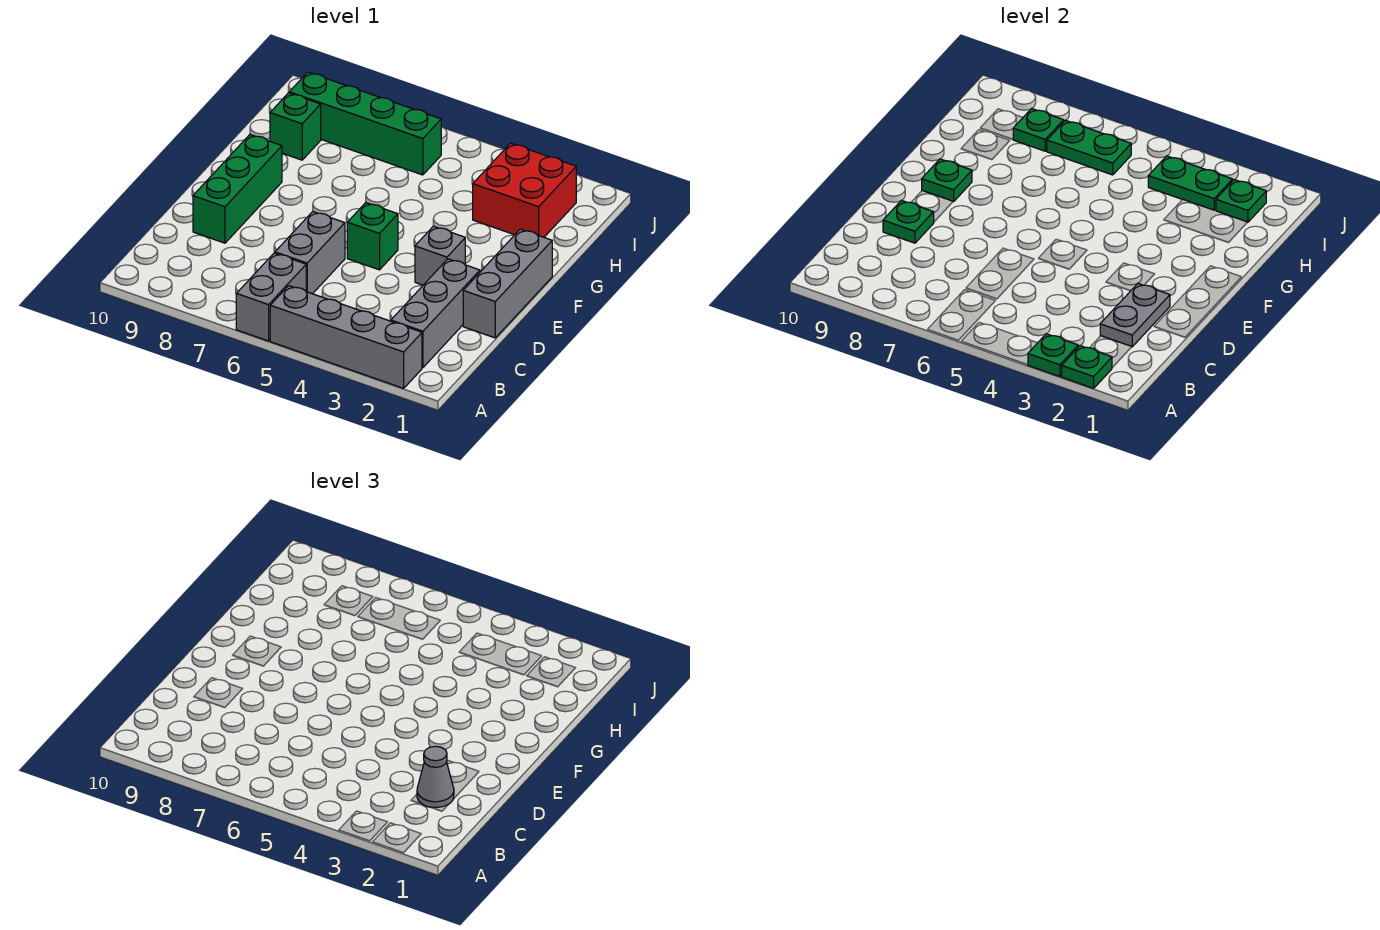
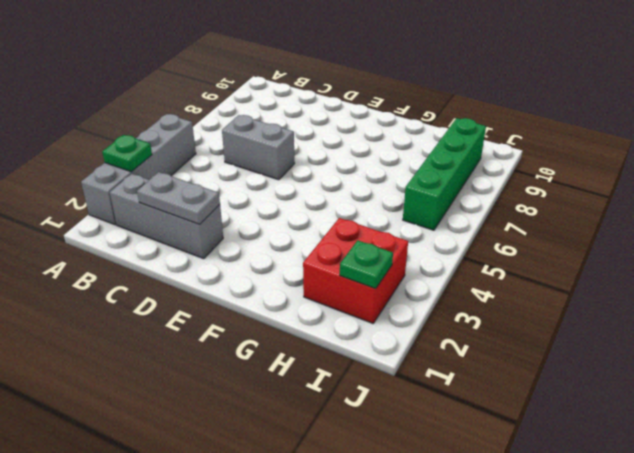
none -> grey 1x2 brick [236,253,306,341]
none -> grey 1x3 brick [463,229,552,338]
none -> green 1x3 brick [193,134,282,243]

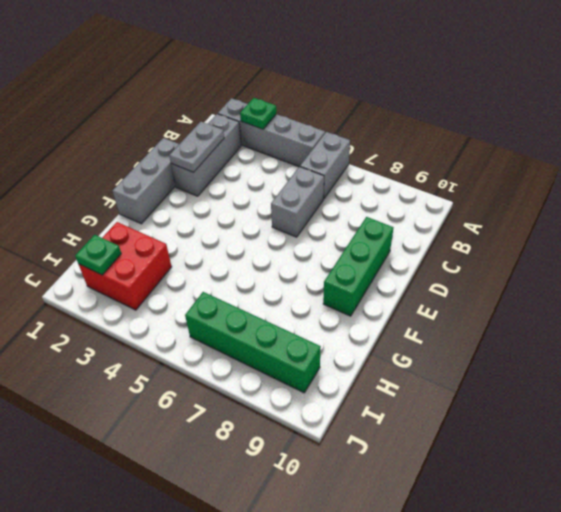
none -> grey 1x1 brick [415,226,465,285]
none -> green 1x1 brick [347,203,398,270]
none -> green 1x1 brick [270,93,321,160]

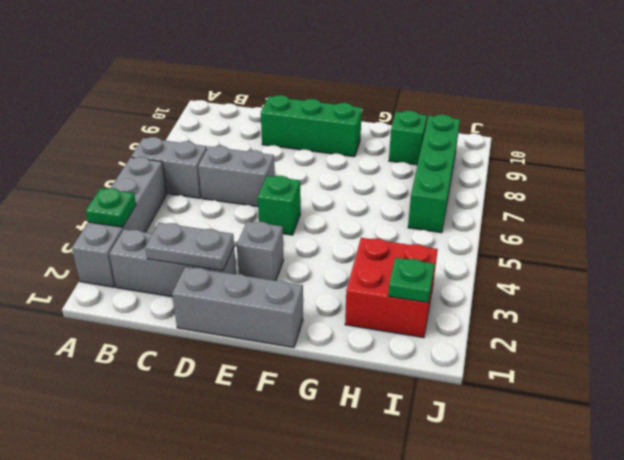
none -> green 1x1 plate [1061,346,1112,388]
none -> green 1x1 plate [883,200,934,243]
none -> green 1x1 plate [922,159,972,202]

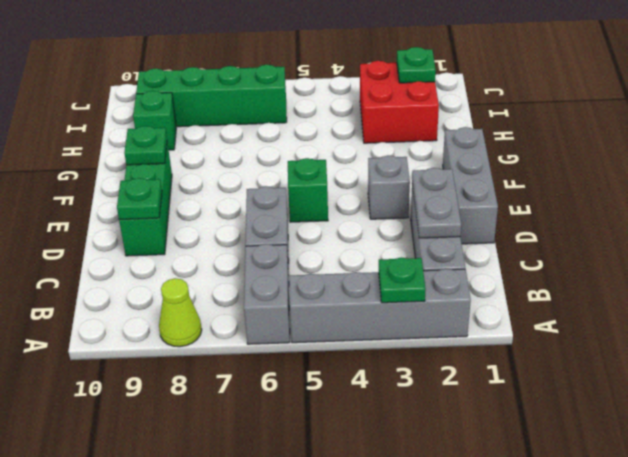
lime 1x1 cone [159,278,202,347] -> none
none -> green 1x1 plate [1061,346,1112,388]
none -> green 1x2 plate [1148,156,1233,210]
none -> green 1x2 plate [1047,120,1131,175]

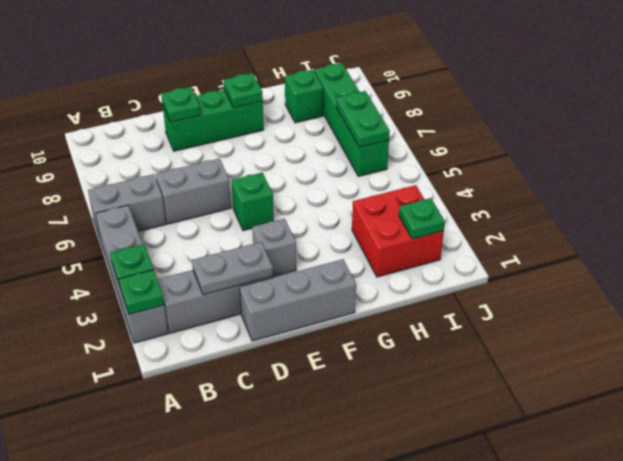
none -> green 1x2 plate [1148,156,1233,210]
none -> green 1x1 plate [1013,109,1064,151]
none -> grey 1x1 cone [417,746,454,807]

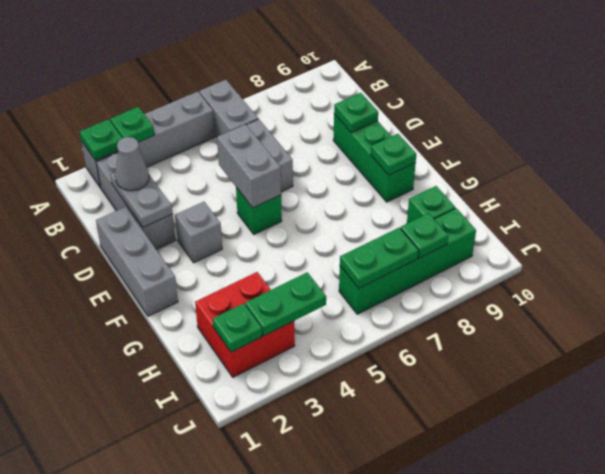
grey 1x2 brick [217,124,281,208] -> none

